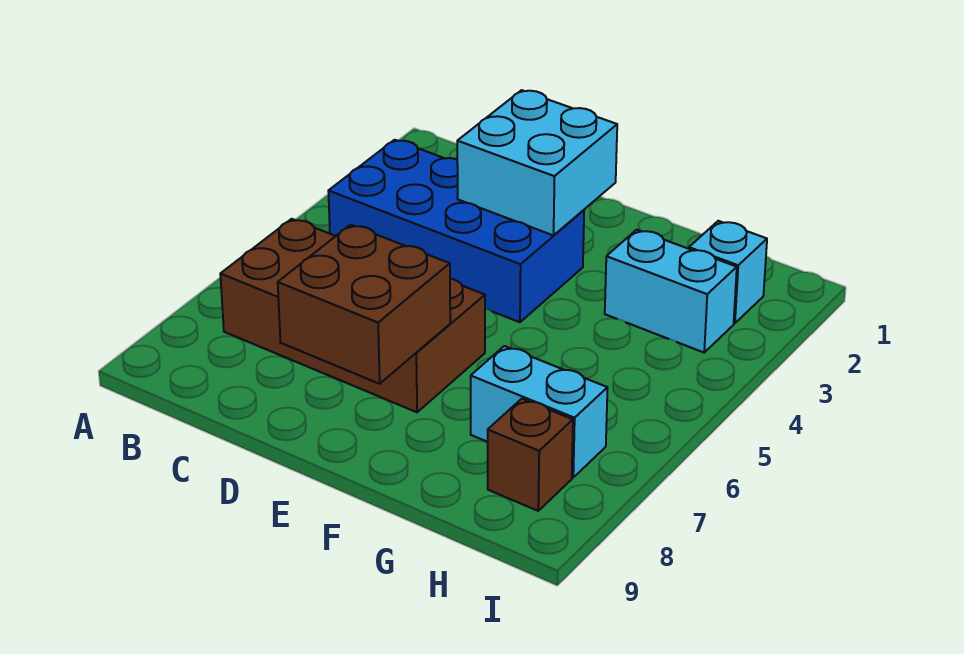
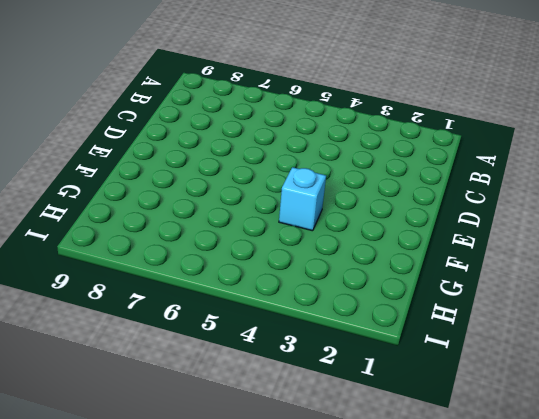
cyan 1x1 brick [279,167,326,231] -> cyan 1x1 brick moved to [689,221,767,323]
none -> blue 2x4 brick [328,140,584,322]
none -> brown 2x4 brick [220,219,485,412]

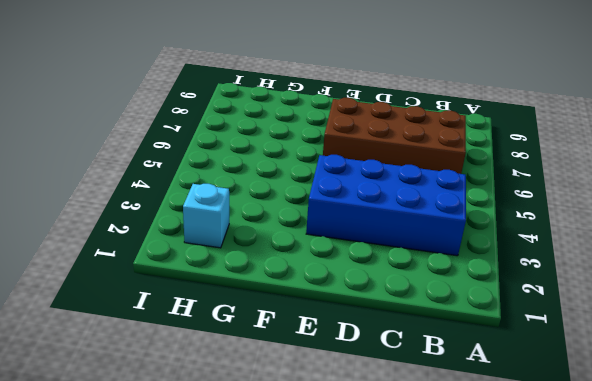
none -> cyan 1x2 brick [605,230,737,352]
none -> cyan 1x2 brick [471,346,608,477]

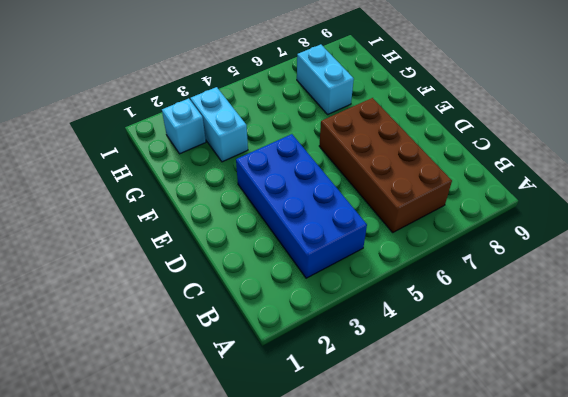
none -> brown 1x1 brick [488,399,573,511]
none -> cyan 2x2 brick [457,90,617,235]

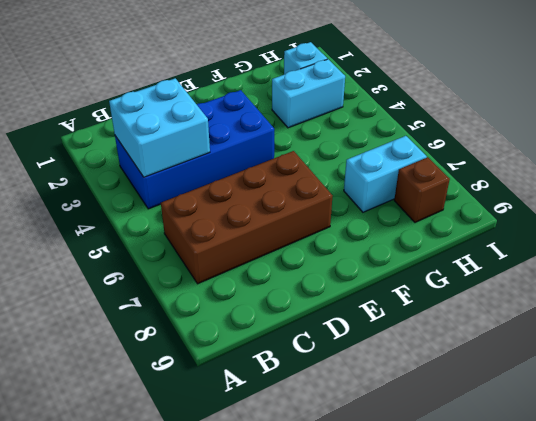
cyan 2x2 brick [109,78,210,177] -> cyan 2x2 brick moved to [457,90,617,235]
none -> brown 2x2 brick [278,225,450,384]

